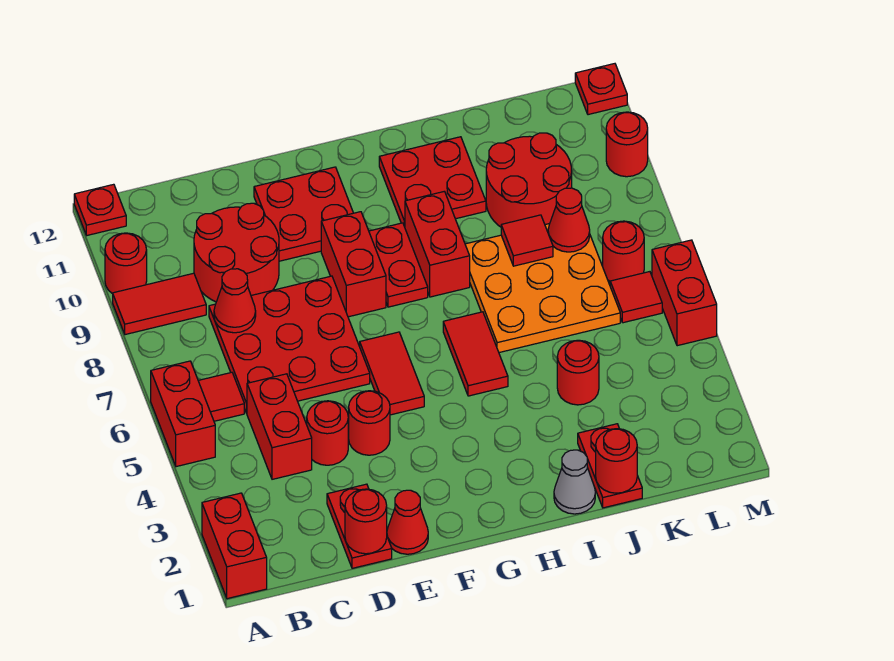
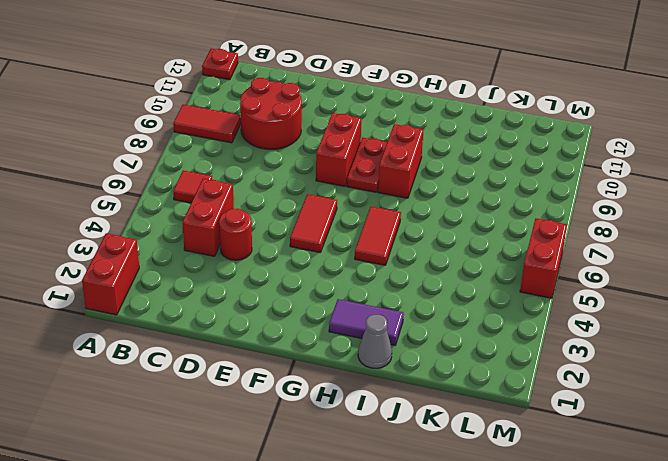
purple 1x2 tile [329,299,404,345] -> none
none -> red 1x2 brick [151,361,215,467]
none -> red 1x1 round brick [105,233,147,294]
none -> red 3x3 plate [209,276,370,413]
none -> red 1x2 plate [327,484,392,568]

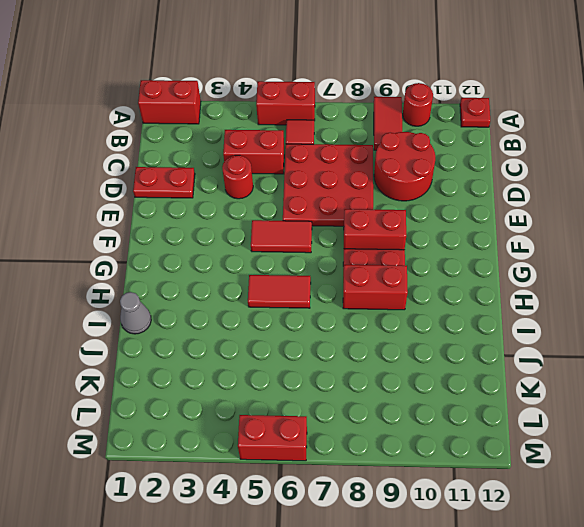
none -> red 1x1 cone [387,490,428,554]
none -> red 1x1 round brick [349,391,390,455]
none -> red 2x2 plate [254,167,353,261]
none -> red 2x2 plate [379,137,486,227]

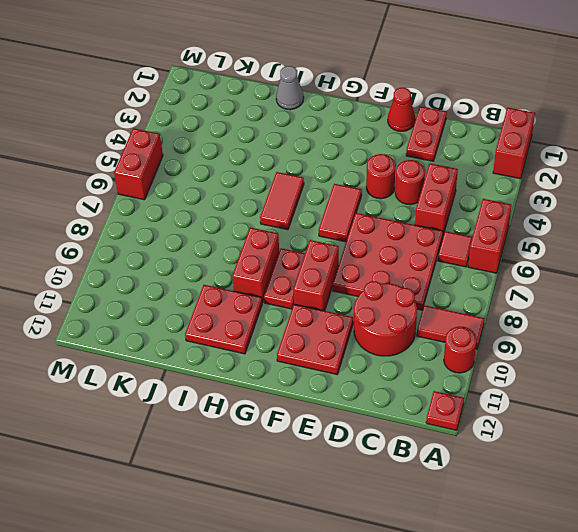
none -> orange 3x3 plate [465,224,620,353]
none -> red 1x2 plate [578,424,642,508]
none -> red 1x1 round brick [557,340,599,405]
none -> red 2x2 round brick [486,133,572,227]

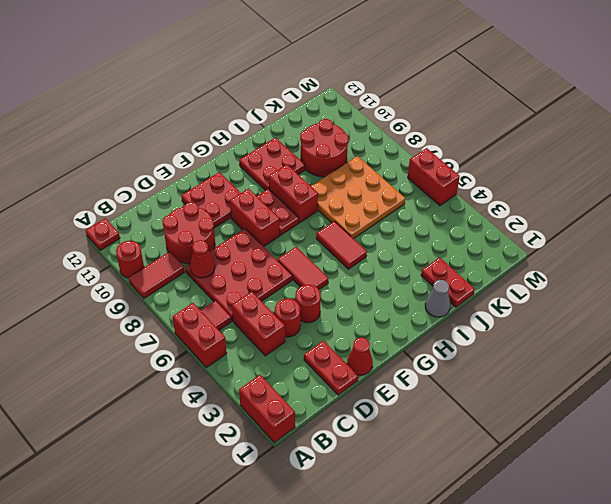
none -> red 1x1 round brick [557,340,599,405]
none -> red 1x1 tile [610,272,662,323]
none -> red 1x1 round brick [603,221,644,281]
none -> red 1x1 round brick [606,112,648,177]

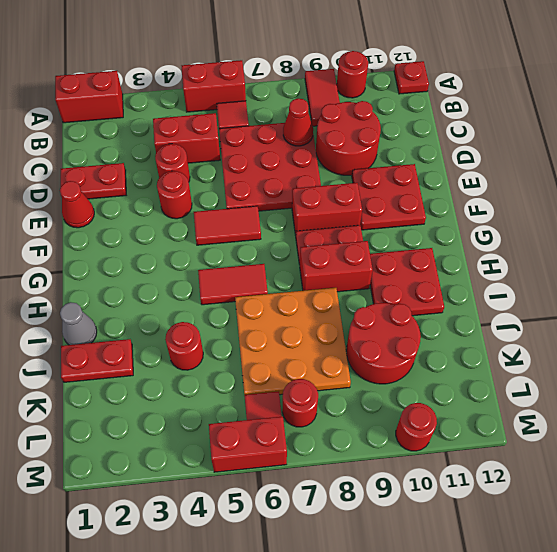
none -> red 1x1 plate [575,64,627,115]
none -> red 1x1 round brick [345,489,387,554]
none -> red 1x1 round brick [596,429,637,493]
none -> red 1x1 tile [501,215,553,266]

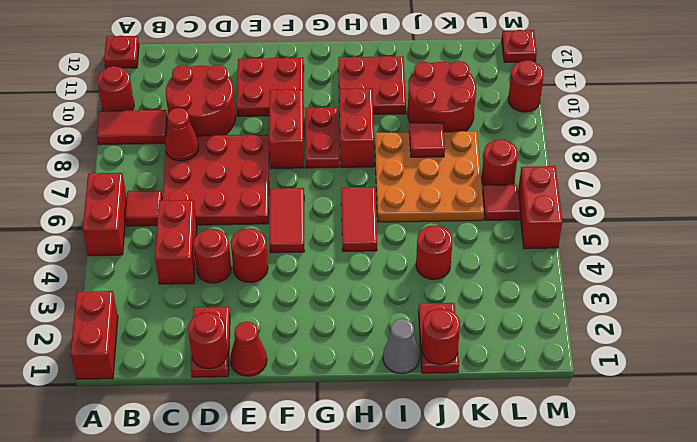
none -> red 1x1 cone [548,188,590,252]

